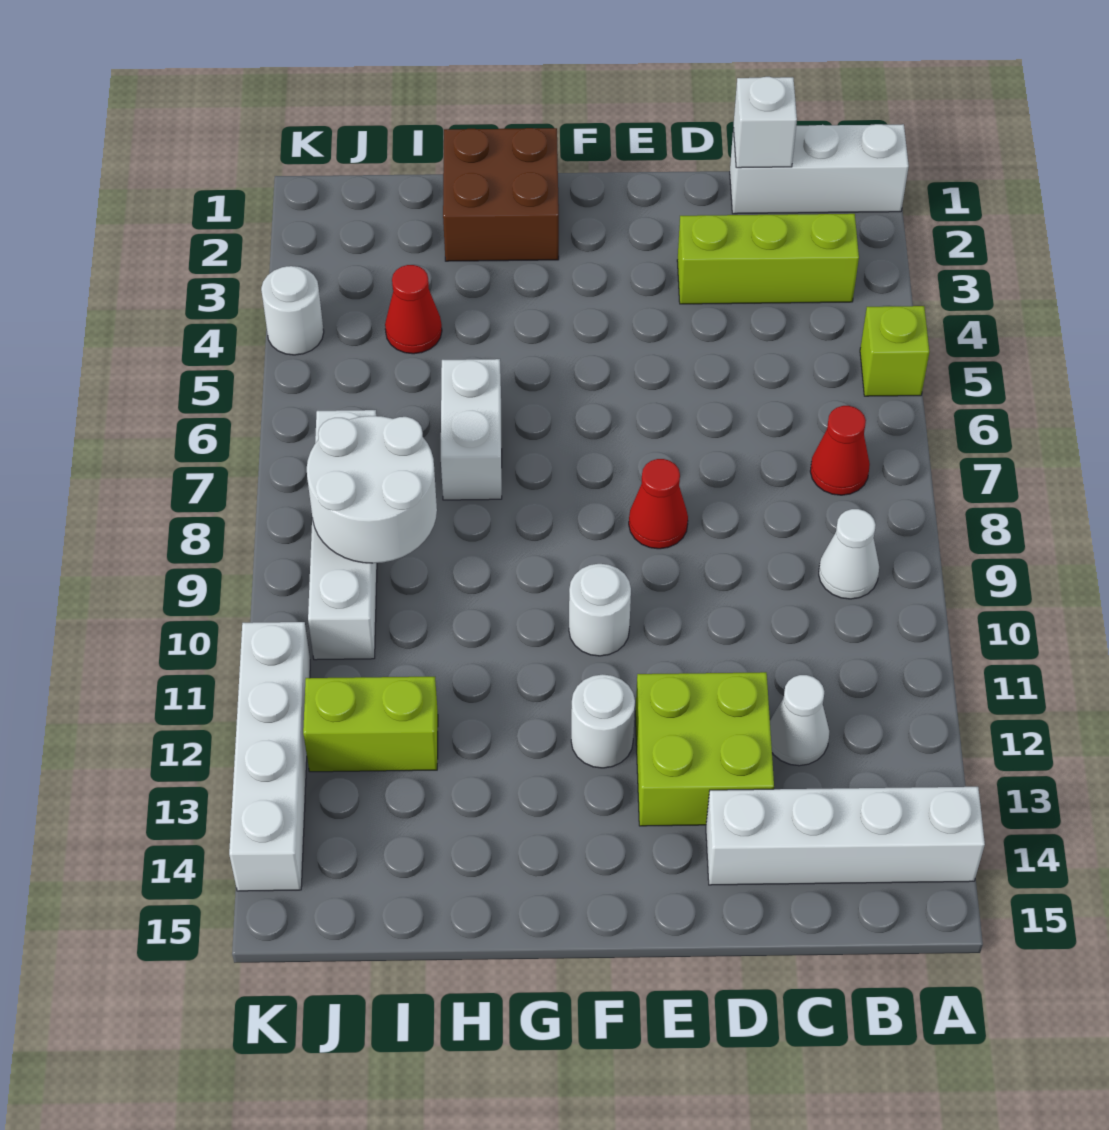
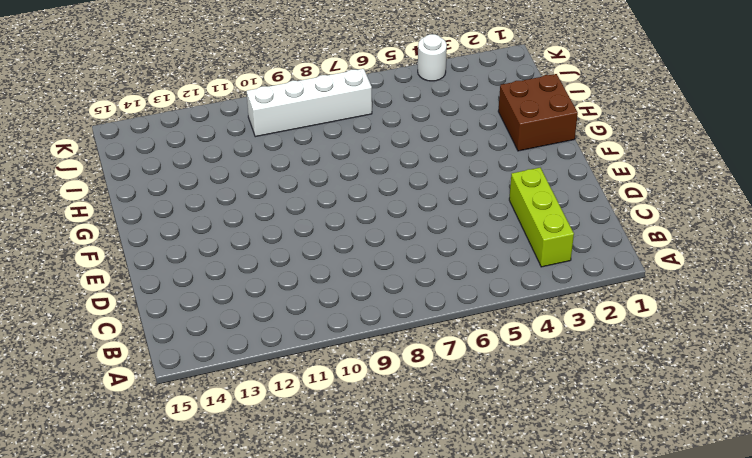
none -> white 1x3 brick [730,124,909,214]
none -> lime 1x1 brick [860,306,929,396]
none -> white 1x4 brick [706,787,985,885]

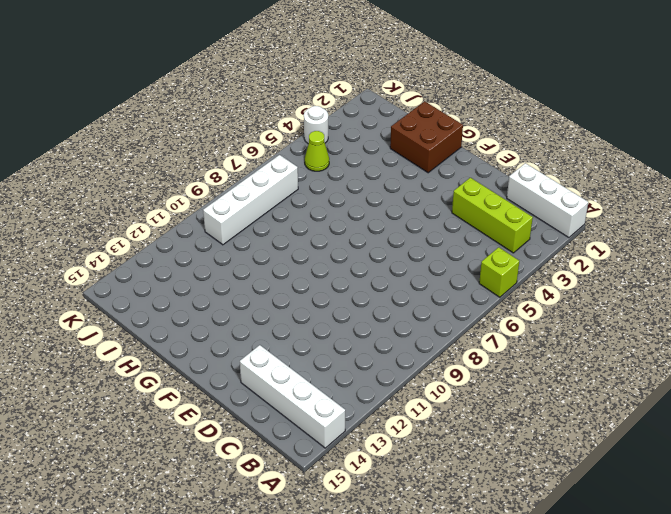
lime 1x1 cone [305,131,329,171] -> none
none -> red 1x1 cone [810,406,870,495]
none -> white 1x1 cone [819,509,879,599]
none -> white 1x1 cone [770,675,830,766]

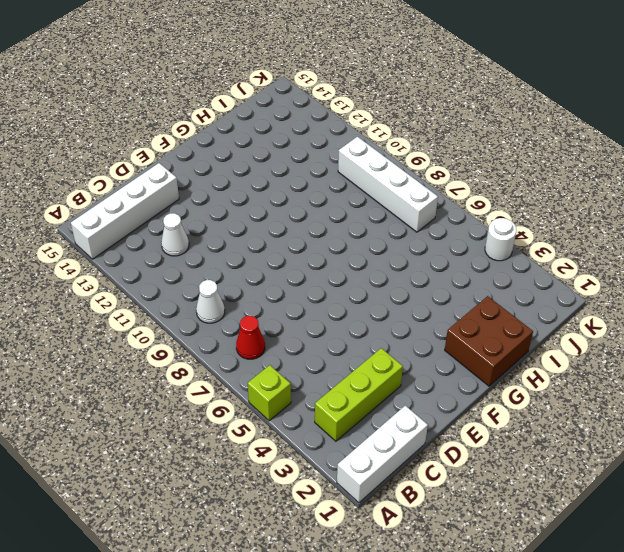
none -> lime 2x2 brick [635,672,774,826]
none -> red 1x1 cone [629,459,688,549]
none -> white 1x1 round brick [569,564,631,656]

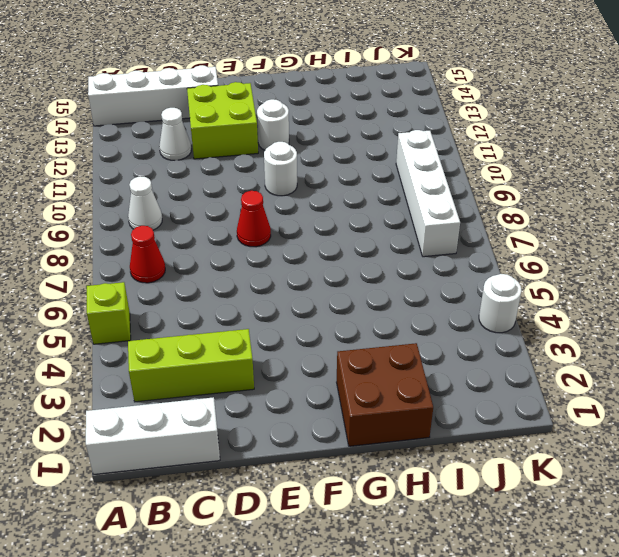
none -> white 1x2 brick [441,359,502,500]
none -> red 1x1 cone [385,265,442,354]
none -> lime 1x2 brick [303,677,438,772]

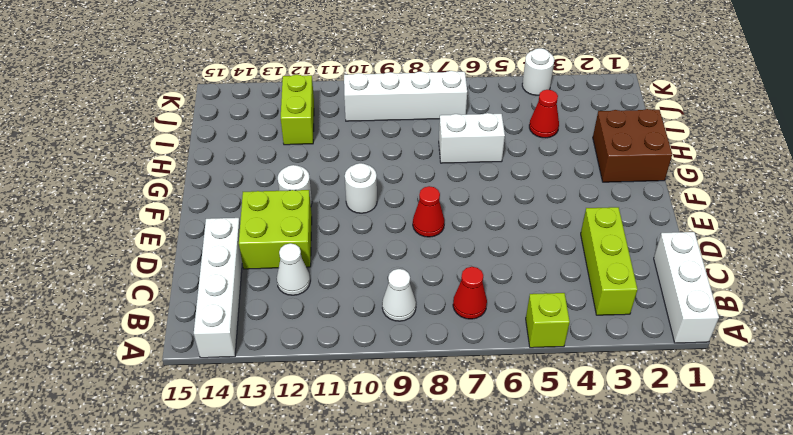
none -> white 1x4 brick [229,622,310,891]
none -> white 1x1 brick [733,77,797,168]
none -> white 2x2 round brick [307,416,437,563]

